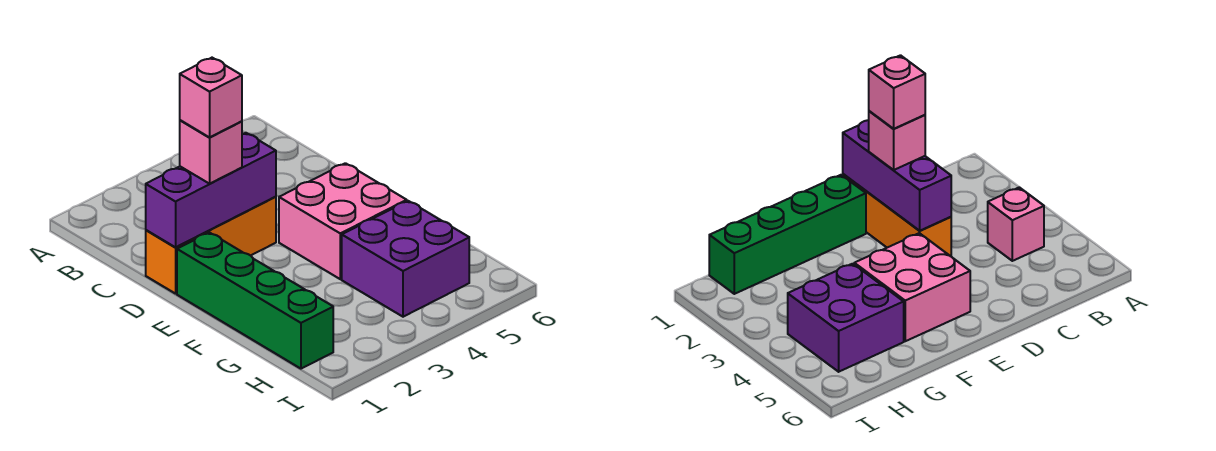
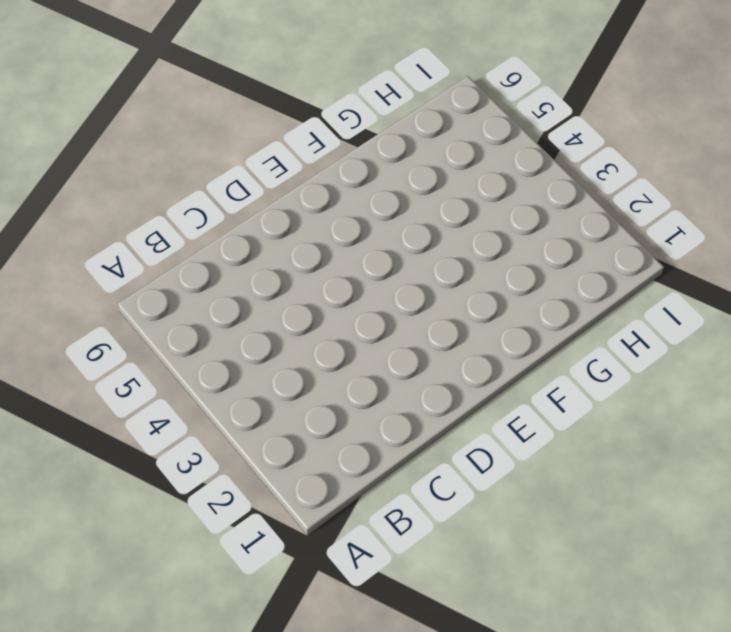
none -> pink 1x1 brick [988,187,1044,261]
none -> orange 1x3 brick [146,197,276,294]

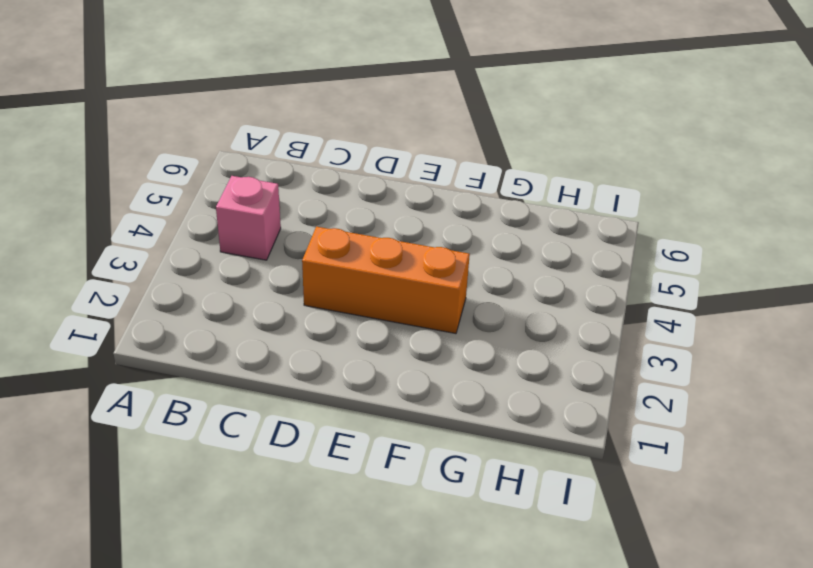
orange 1x3 brick [302,227,470,334] -> orange 1x3 brick turned to [146,197,276,294]
none -> green 1x4 brick [177,233,333,369]
none -> pink 2x2 brick [279,163,407,279]

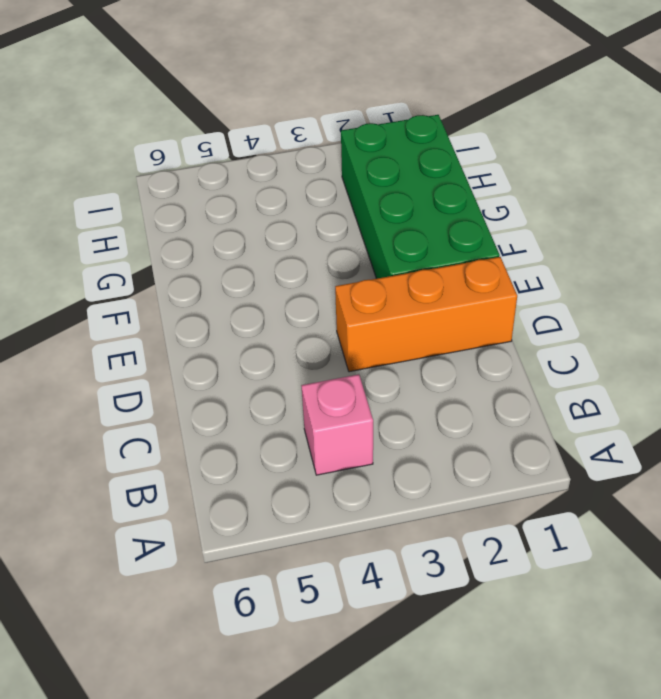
green 2x4 brick [341,115,500,279] -> green 1x4 brick [177,233,333,369]
none -> pink 2x2 brick [279,163,407,279]
none -> purple 2x2 brick [342,201,469,317]

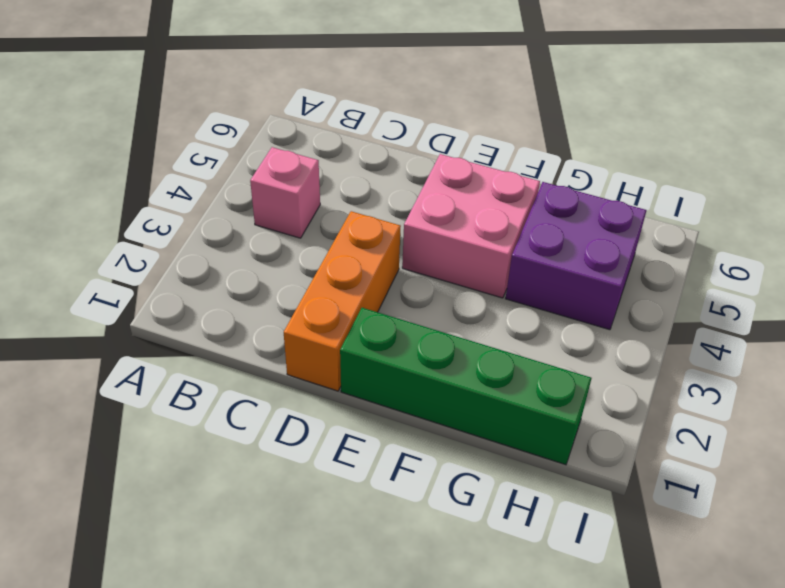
none -> purple 1x3 brick [146,133,276,248]
none -> pink 1x1 brick [180,120,242,184]

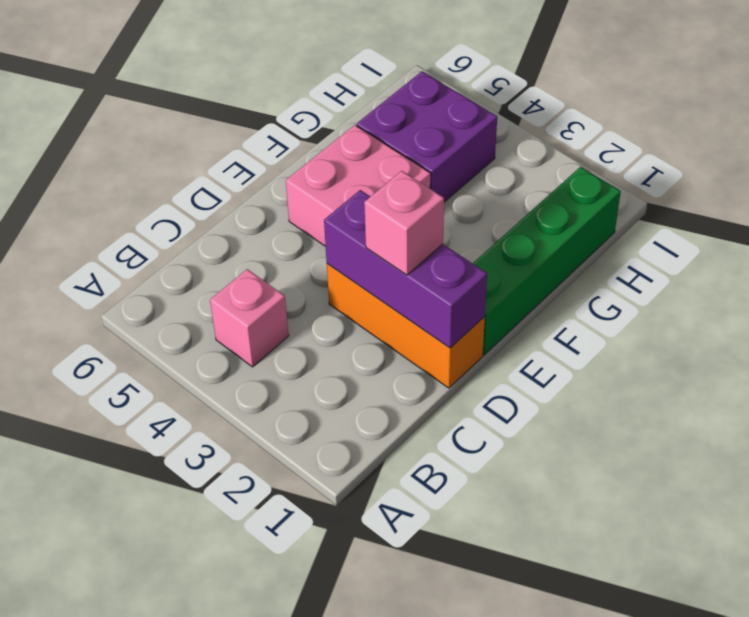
none -> pink 1x1 brick [180,58,242,137]

